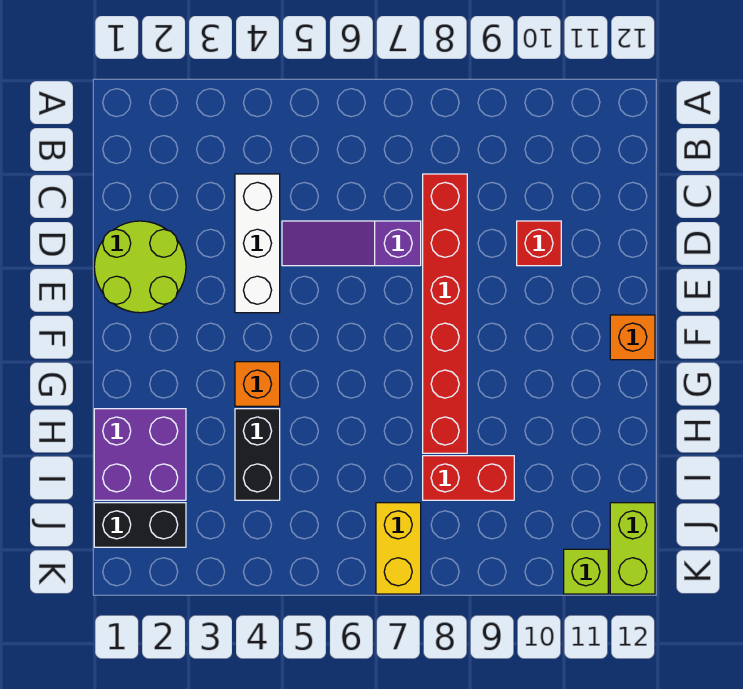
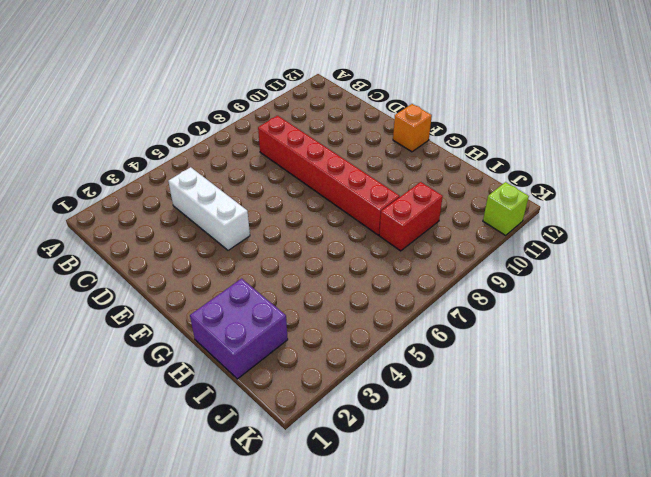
none -> lime 2x2 round brick [94,221,186,313]
none -> purple 1x3 slope [282,221,421,266]
none -> red 1x1 brick [517,221,561,266]

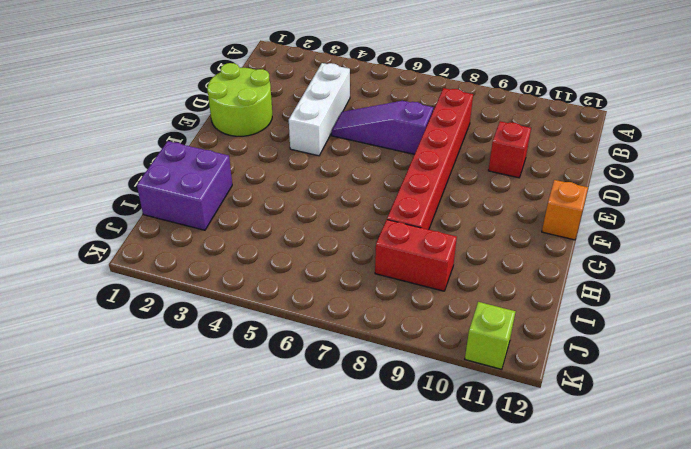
none -> orange 1x1 brick [235,362,280,406]
none -> black 1x2 brick [235,409,280,500]
none -> black 1x2 brick [94,503,186,547]

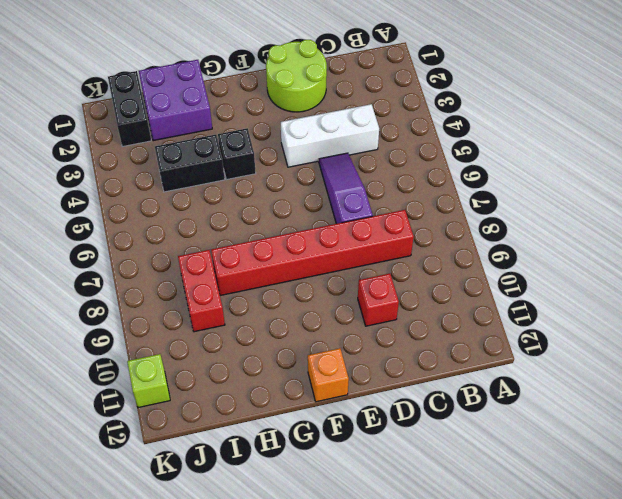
black 1x1 brick [218,128,256,180] -> orange 1x1 brick [235,362,280,406]
none -> yellow 1x2 brick [376,503,421,594]
none -> lime 1x2 brick [610,503,655,594]

